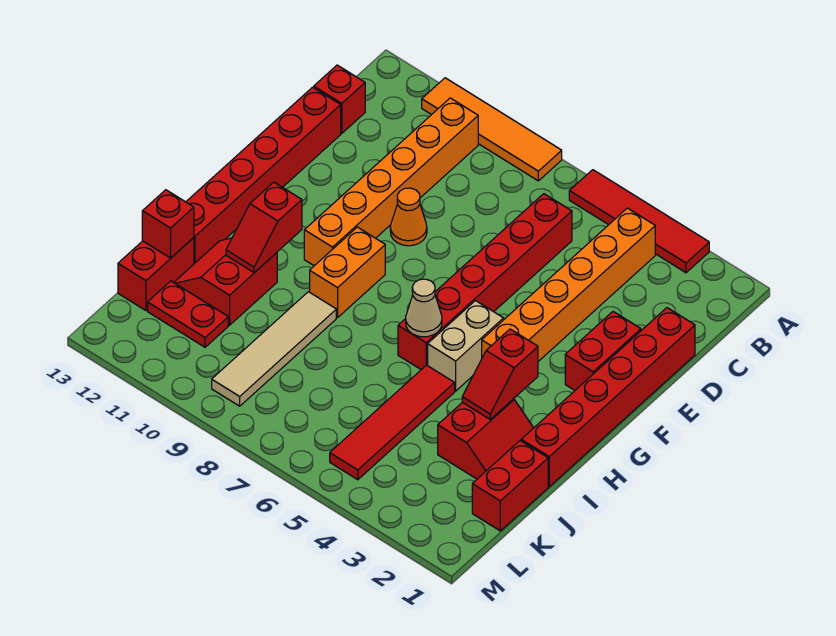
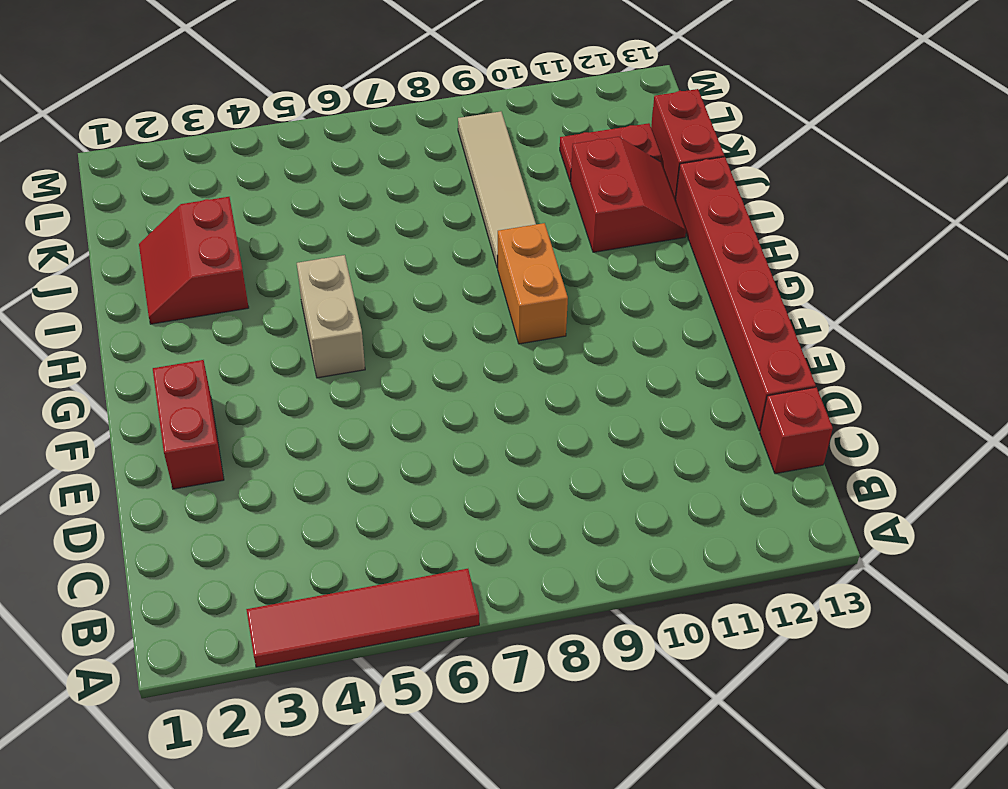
none -> orange 1x4 tile [422,78,562,181]
none -> orange 1x6 brick [482,208,655,361]
none -> orange 1x6 brick [304,98,478,266]

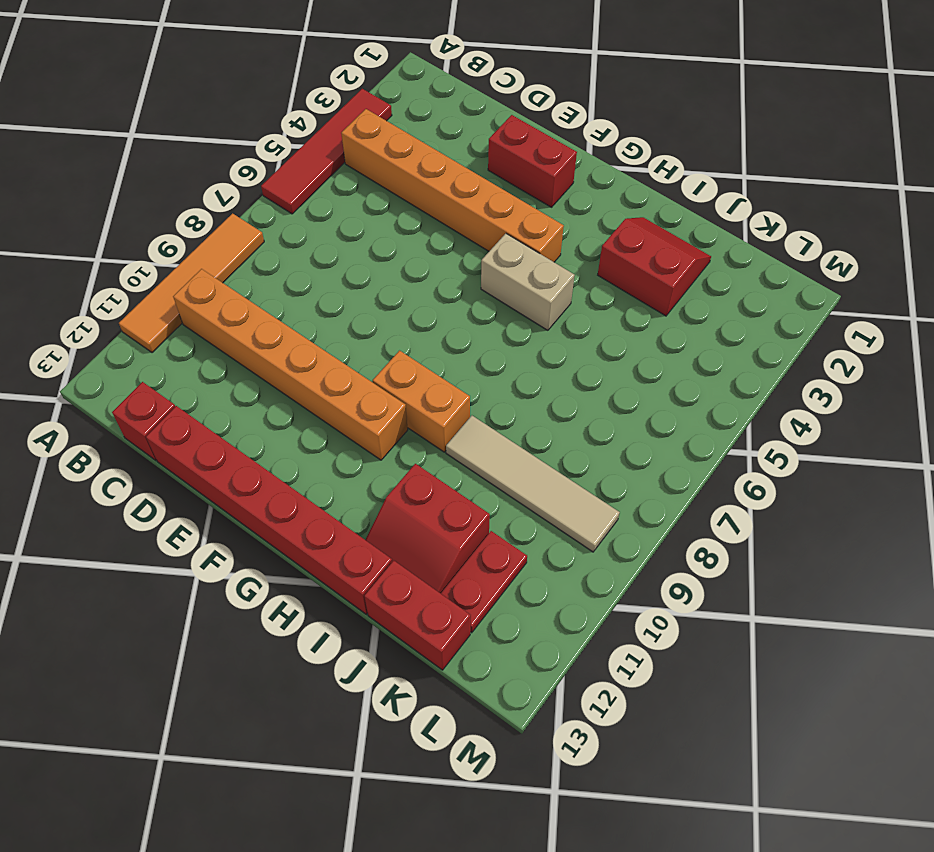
none -> red 1x6 brick [398,194,572,370]
none -> red 1x6 brick [521,308,695,486]
none -> orange 1x1 cone [390,188,427,246]

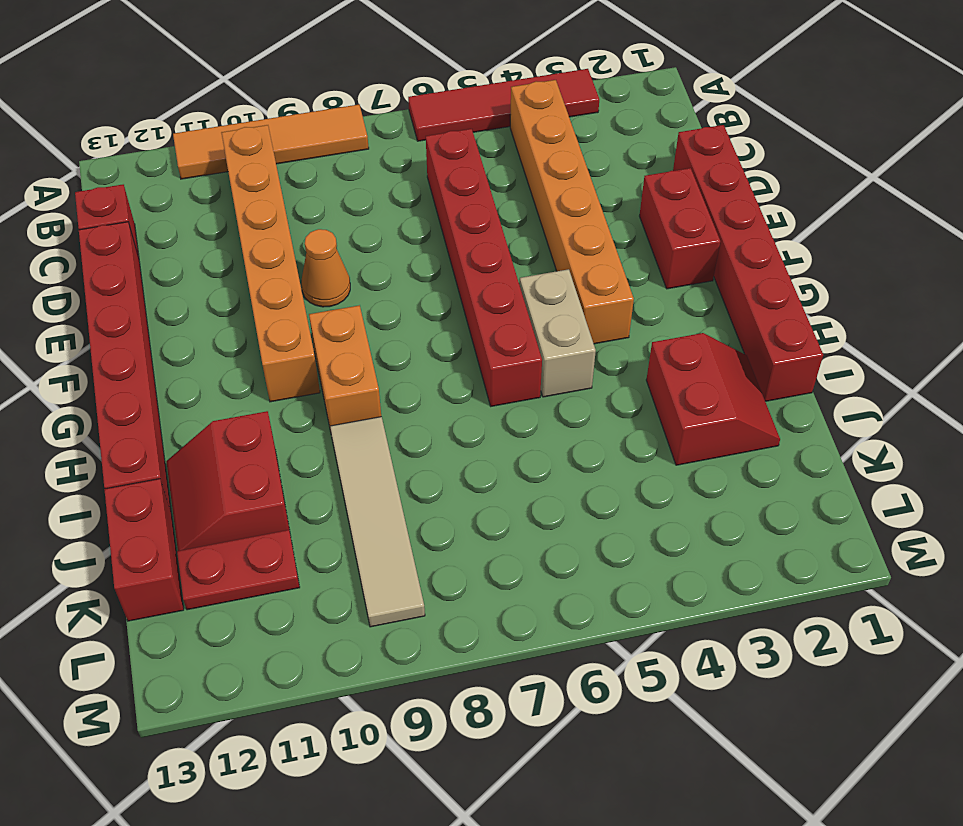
none -> red 1x4 tile [330,365,455,480]
none -> red 1x2 brick [472,441,548,531]
none -> red 1x2 slope [462,329,538,419]

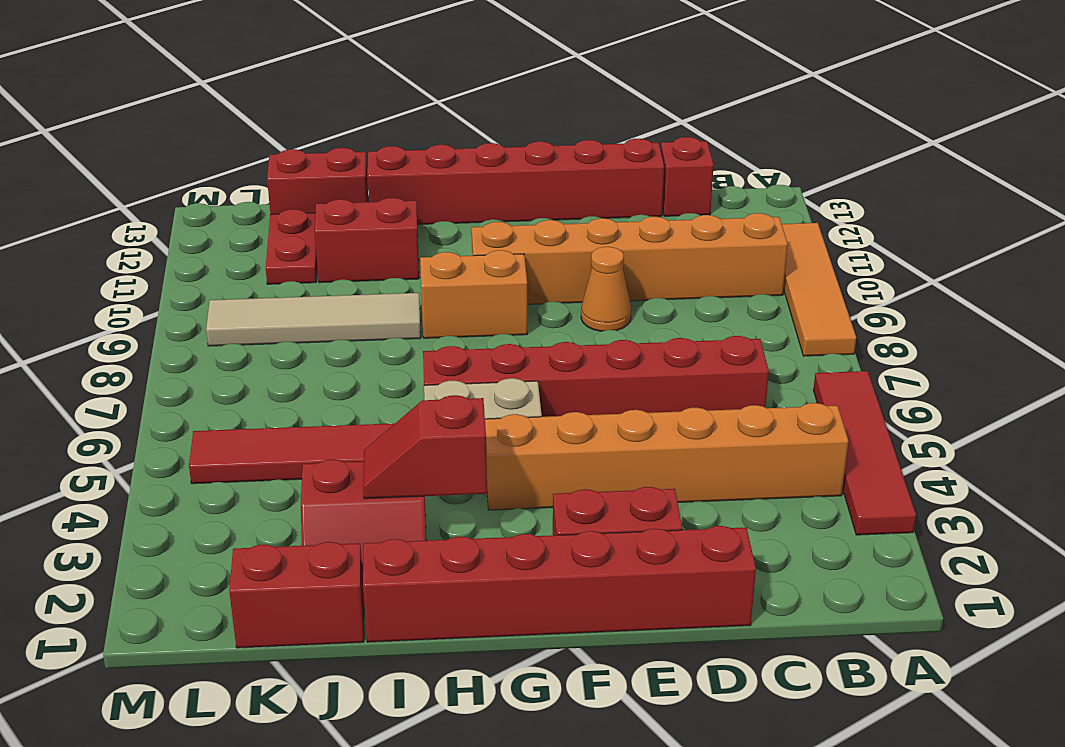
none -> tan 1x1 cone [406,279,442,337]
none -> red 1x2 slope [226,182,302,273]
none -> red 1x1 brick [142,190,194,258]

